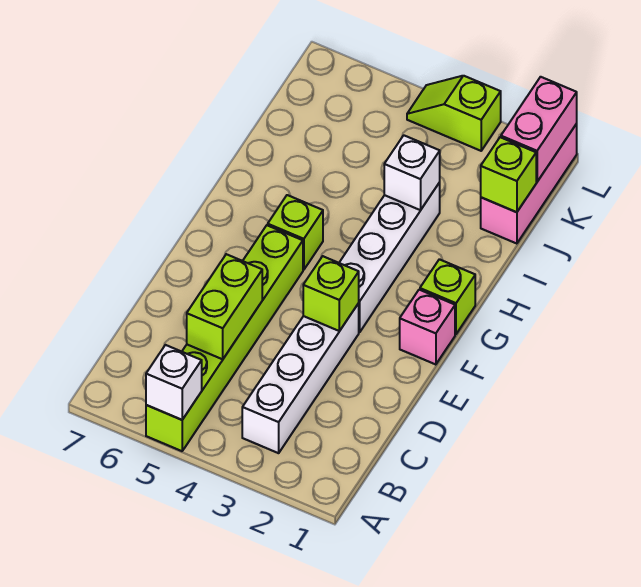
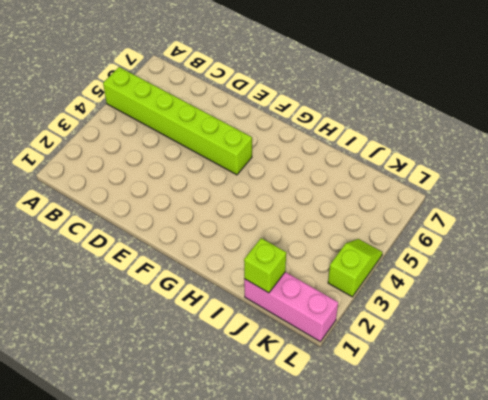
none -> white 1x4 brick [242,303,359,453]
none -> pink 1x1 brick [400,290,455,365]
none -> white 1x4 brick [339,183,440,332]

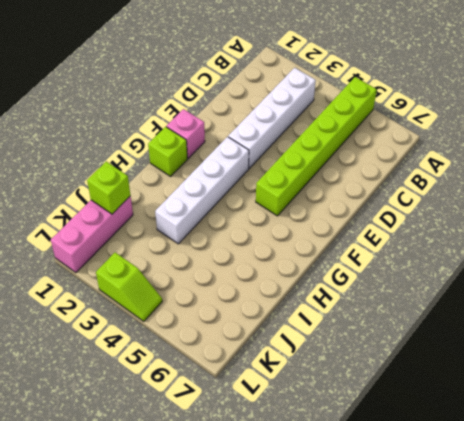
none -> lime 1x1 brick [268,195,323,270]
none -> white 1x1 brick [146,345,202,420]
none -> lime 1x2 brick [187,254,262,359]

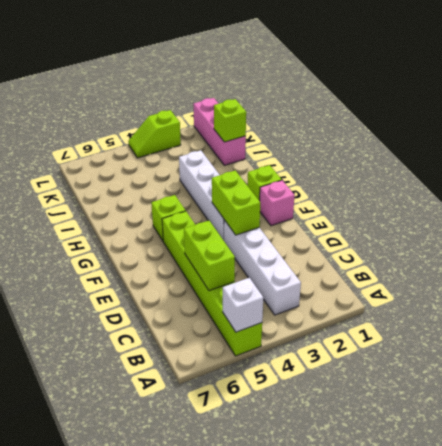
lime 1x2 brick [212,171,260,235] -> lime 1x1 brick [303,256,359,331]
none -> white 1x1 brick [384,135,440,210]
none -> pink 1x2 brick [501,77,577,182]

